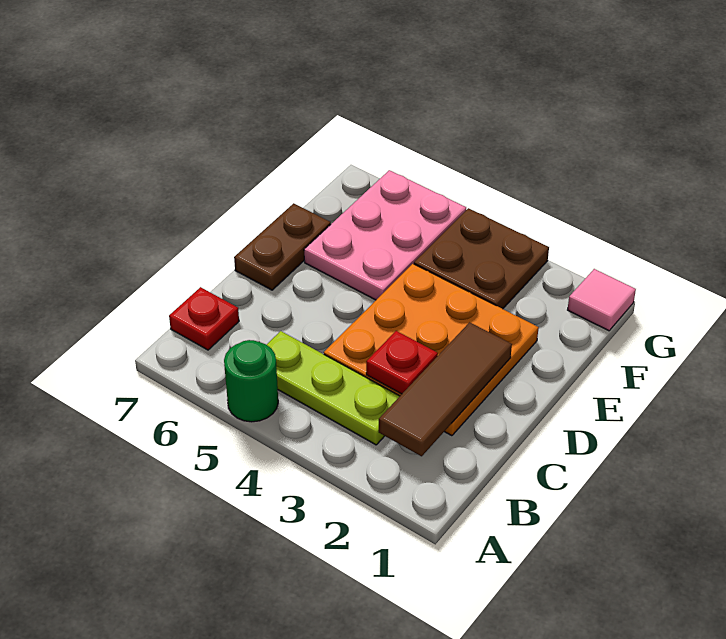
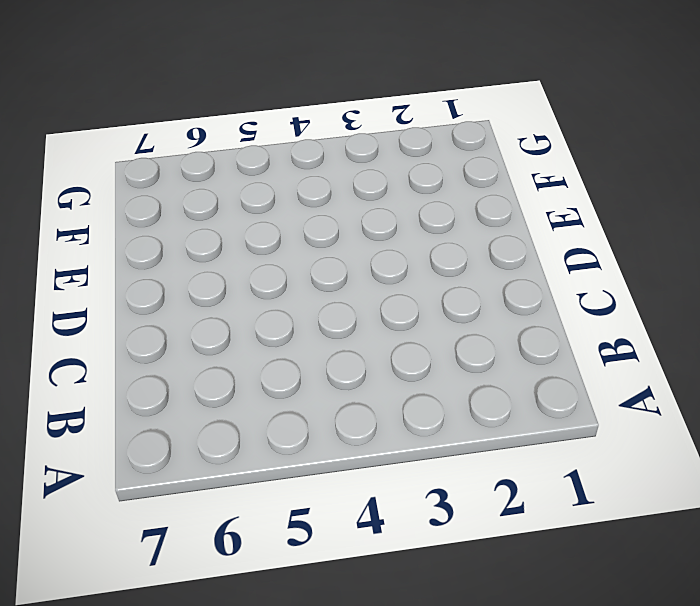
none -> green 1x1 round brick [224,340,278,422]
none -> lime 1x3 plate [267,331,400,445]

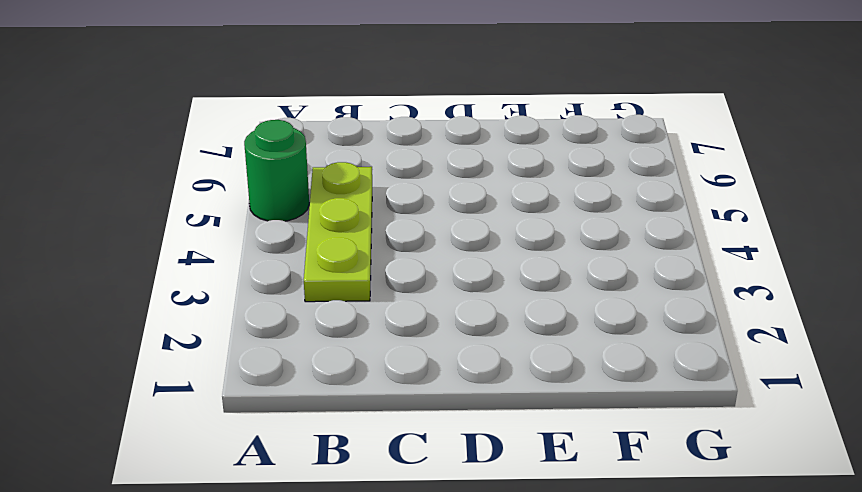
none -> red 1x1 plate [169,287,239,350]
none -> orange 3x3 plate [324,264,539,436]

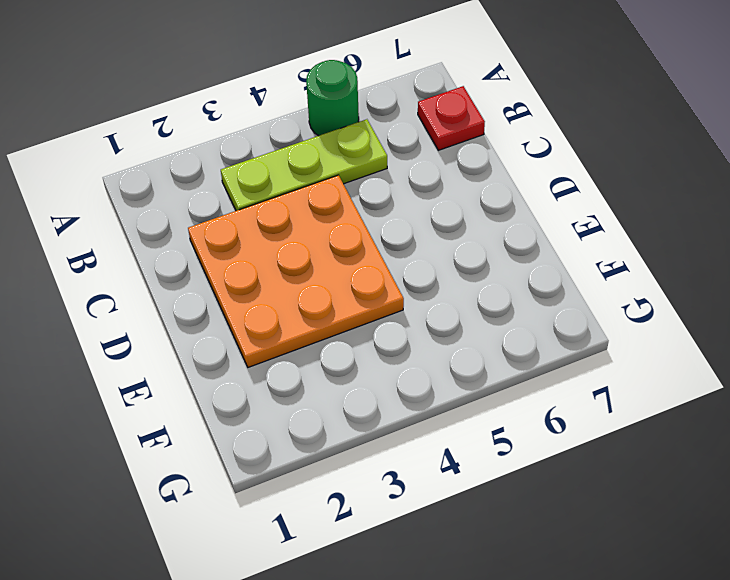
none -> brown 1x2 plate [234,203,331,290]
none -> pink 2x3 plate [304,170,466,300]

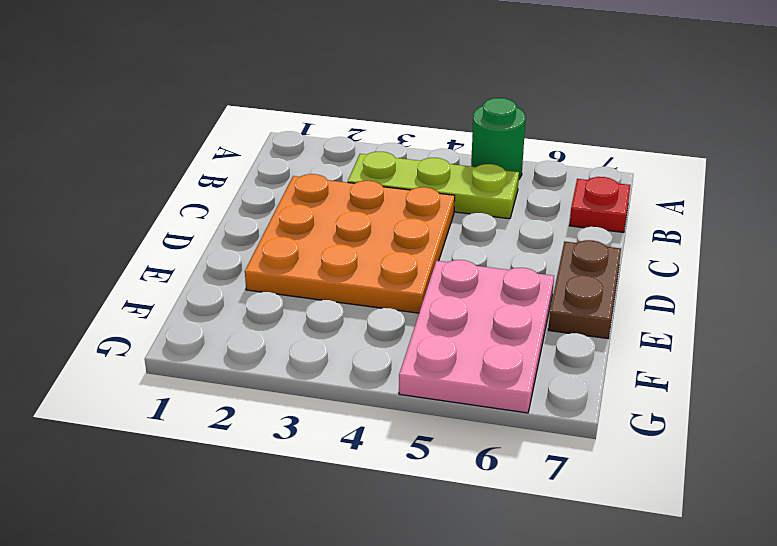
none -> brown 2x2 plate [414,208,549,309]
none -> pink 1x1 tile [568,269,636,331]

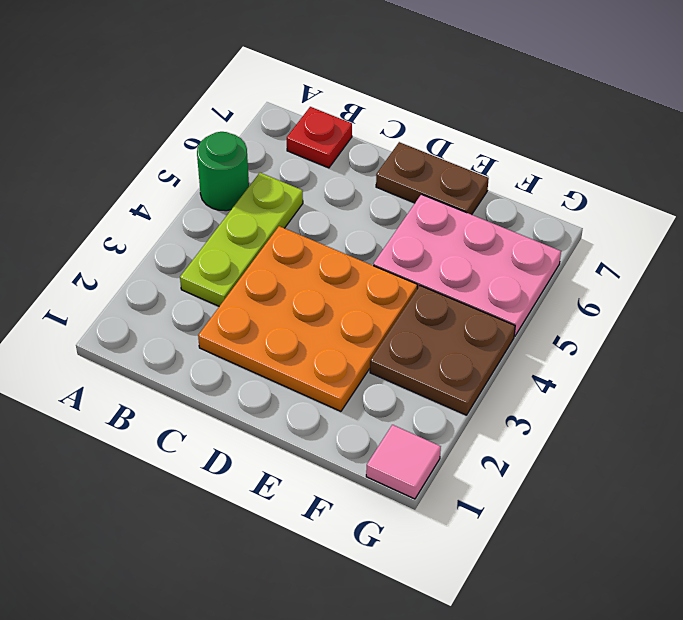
none -> brown 1x3 tile [379,322,512,456]
none -> red 1x1 plate [366,331,438,394]

